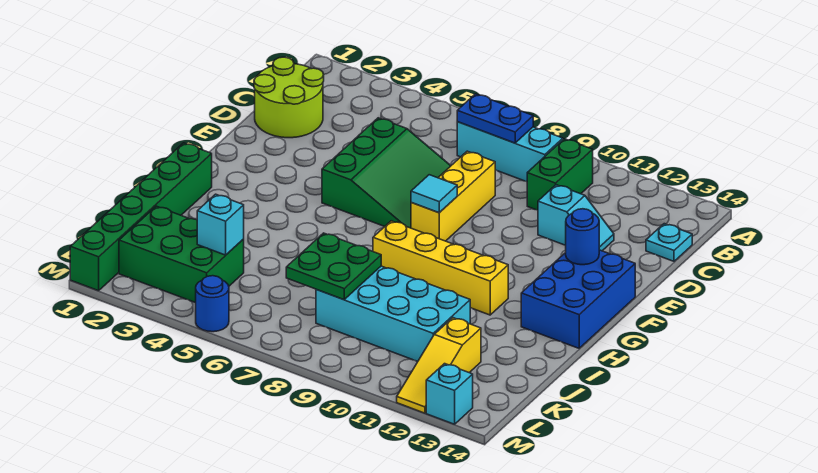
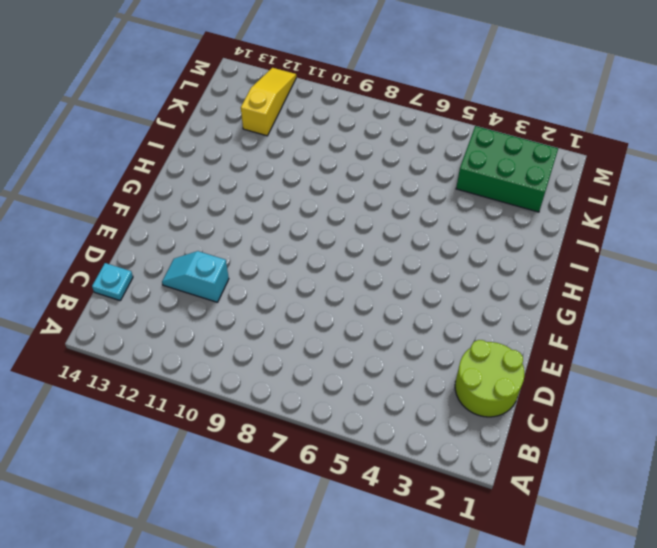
none -> cyan 1x3 brick [457,122,563,181]
none -> green 1x2 brick [527,139,593,210]
none -> green 3x3 slope [322,118,451,228]

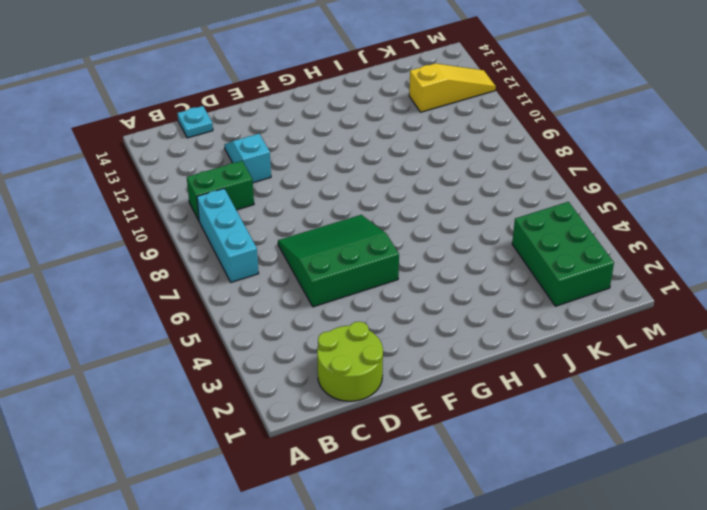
none -> yellow 1x3 brick [411,151,495,241]
none -> blue 2x3 brick [521,250,635,348]
none -> green 1x6 brick [70,143,212,291]

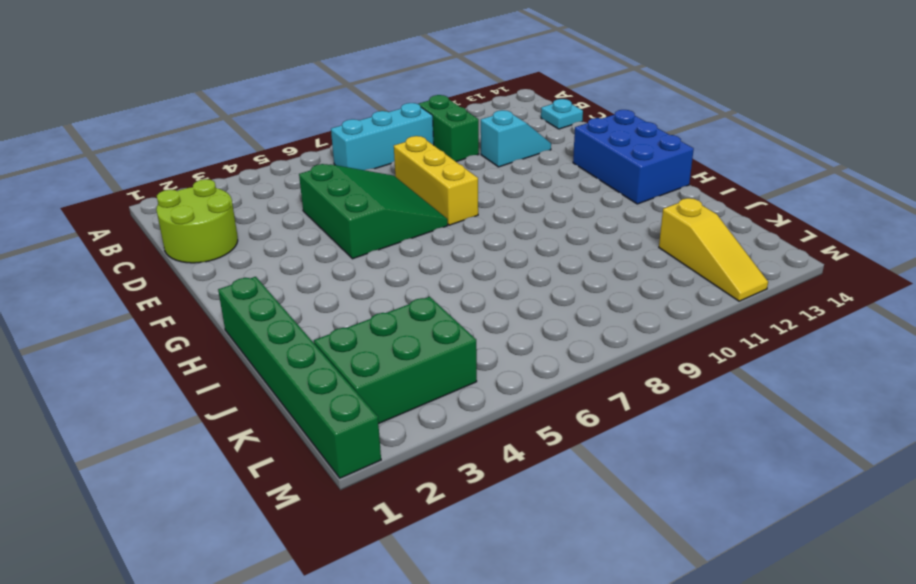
none -> yellow 1x4 brick [373,221,508,315]
none -> cyan 2x4 brick [316,266,470,362]
none -> blue 1x1 round brick [196,276,229,332]

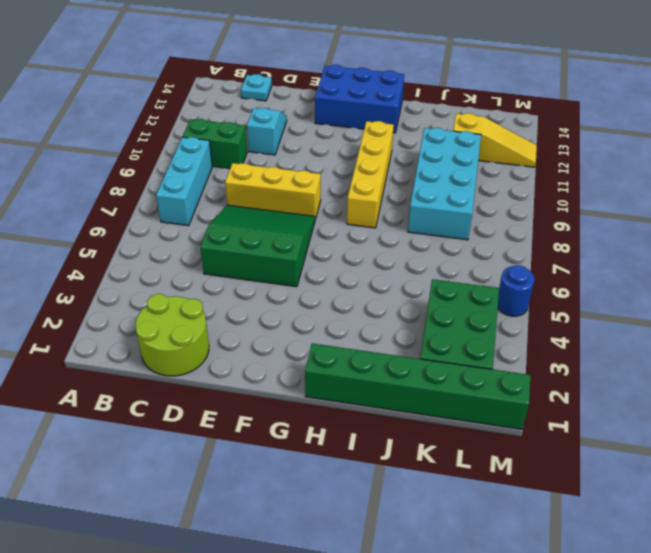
none -> cyan 1x1 brick [426,364,473,424]
none -> blue 1x2 plate [457,94,533,143]
none -> cyan 1x1 tile [411,175,457,213]

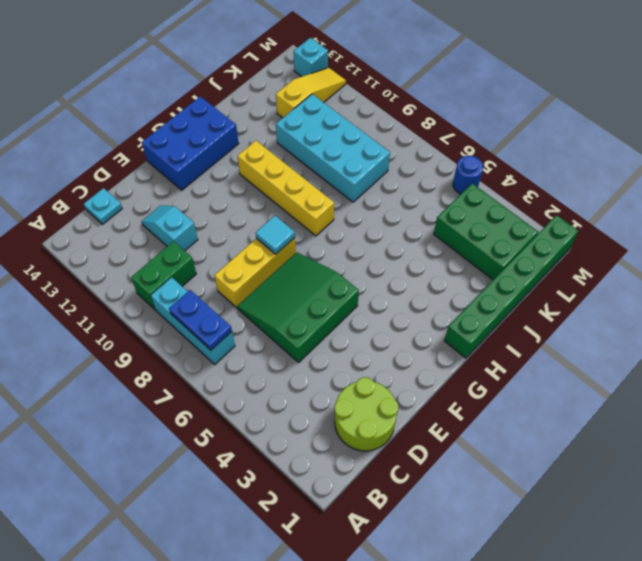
none -> blue 1x1 round brick [566,209,599,265]
none -> green 2x2 plate [286,233,381,300]
none -> cyan 1x1 brick [197,194,244,255]

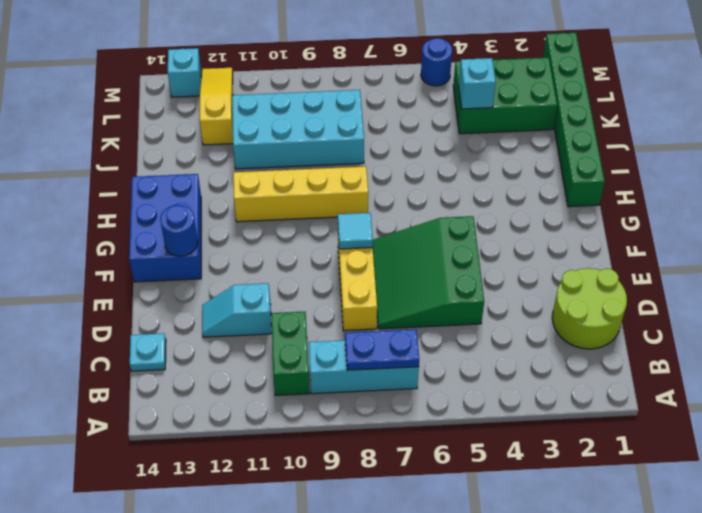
none -> green 2x2 plate [286,233,381,300]

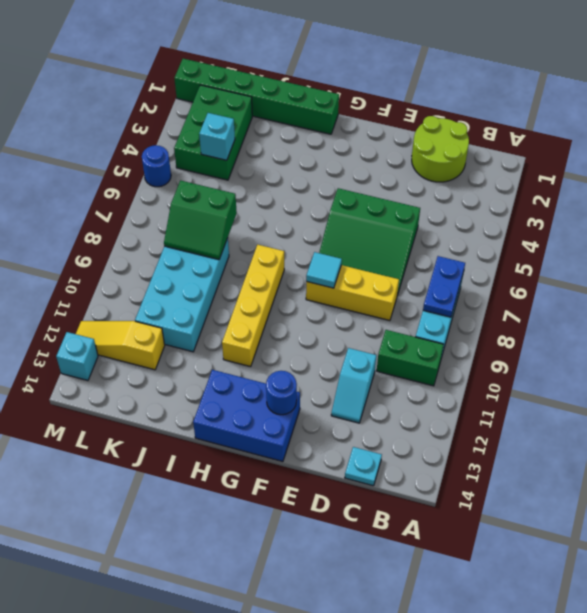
green 2x2 slope [164,181,237,260] -> green 2x2 plate [286,233,381,300]

